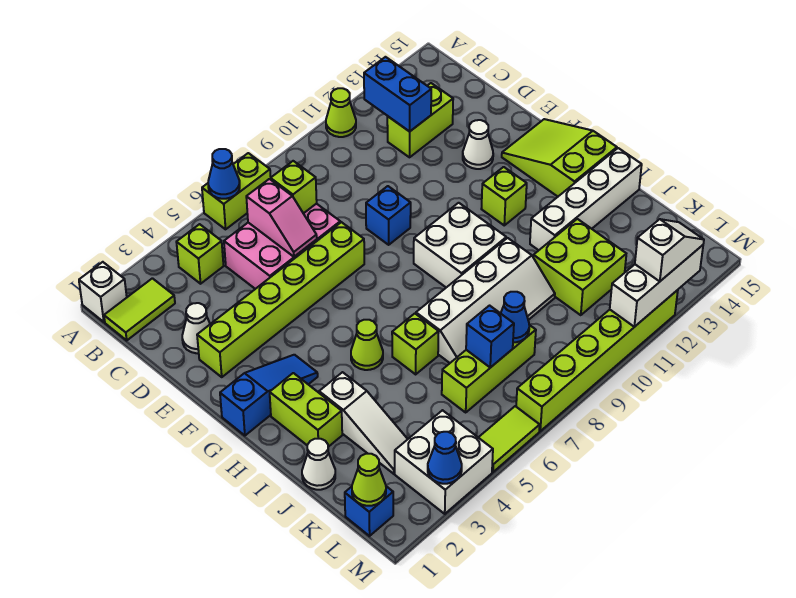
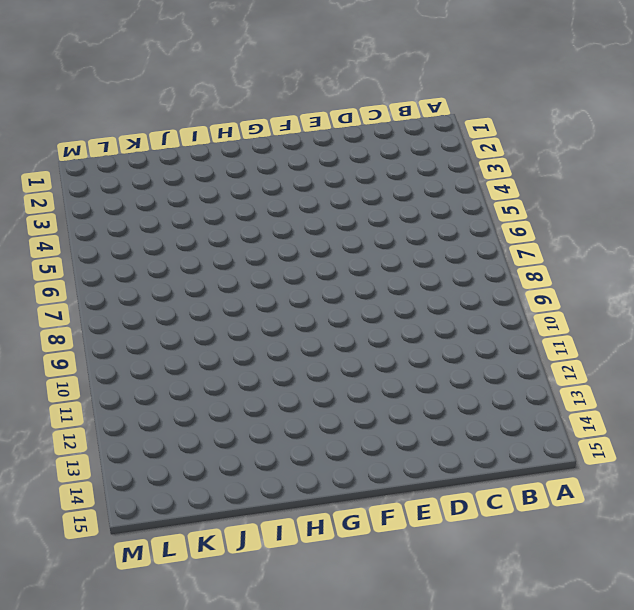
none -> white 1x1 brick [79,262,127,322]
none -> lime 1x2 brick [202,153,271,229]
none -> lime 1x1 cone [326,88,356,137]
none -> lime 1x2 tile [104,278,175,340]

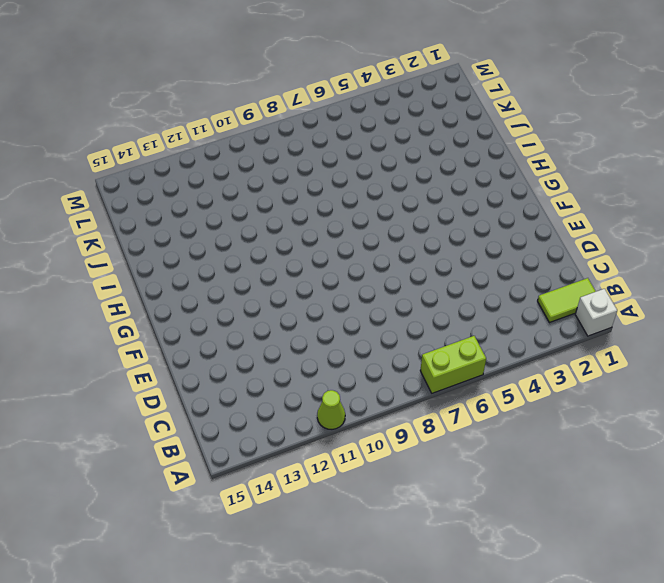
none -> lime 1x1 brick [176,224,223,284]
none -> pink 2x3 brick [224,204,340,289]
none -> lime 1x2 brick [387,83,453,157]
none -> white 1x1 cone [182,303,210,353]

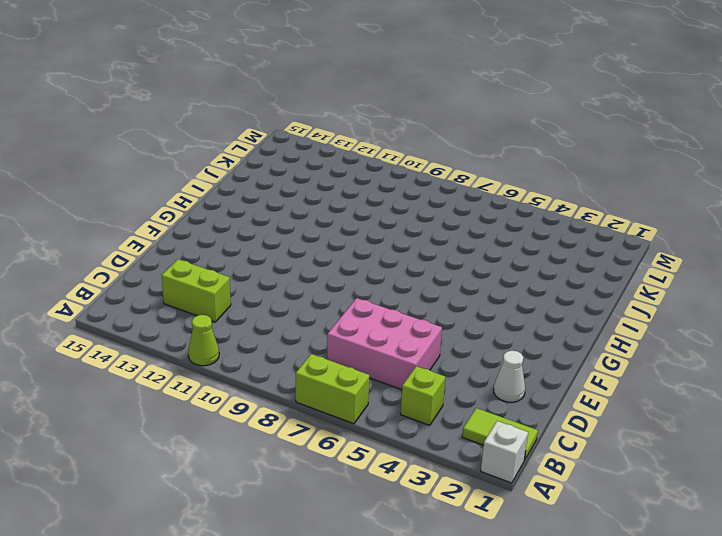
none -> lime 1x6 brick [197,222,364,377]
none -> blue 1x1 brick [366,186,411,245]
none -> white 1x1 cone [463,120,493,169]
none -> lime 2x3 slope [502,119,617,197]

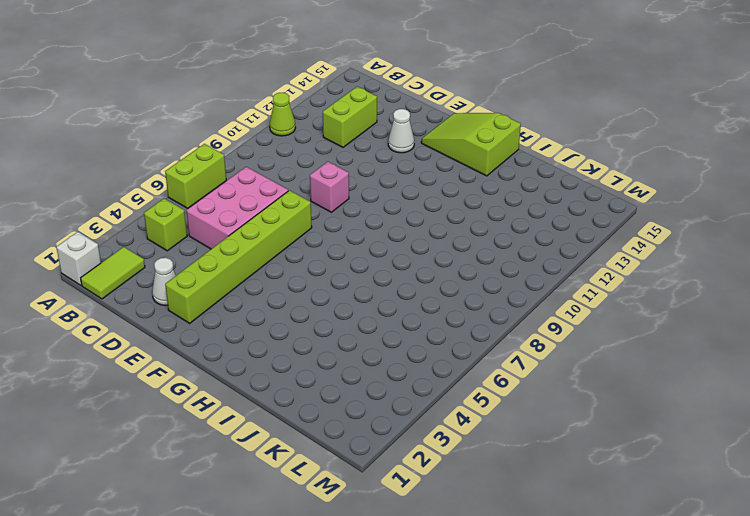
pink 1x1 brick [310,162,349,212] -> blue 1x1 brick [366,186,411,245]
none -> blue 1x3 slope [220,355,318,436]
none -> white 2x2 brick [414,203,506,287]
none -> lime 1x1 brick [481,167,527,225]
none -> lime 1x2 brick [270,373,342,447]

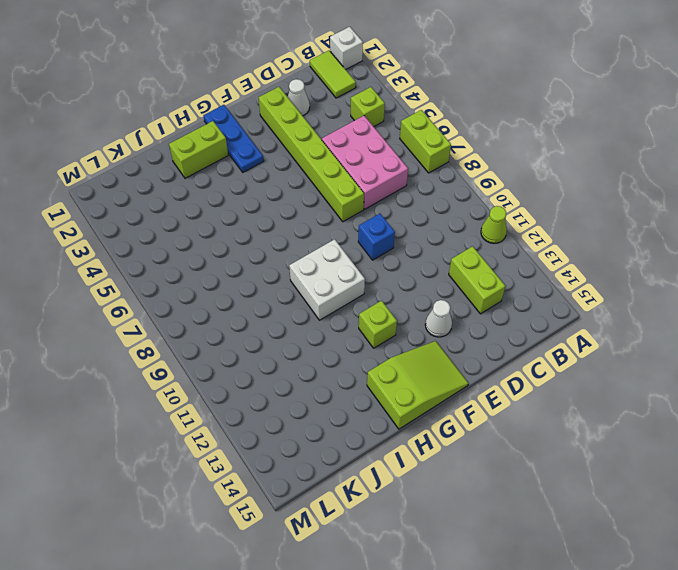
blue 1x3 plate [203,105,264,172] -> blue 1x3 slope [220,355,318,436]
none -> lime 1x1 cone [351,320,383,370]
none -> white 1x3 slope [319,372,408,474]
none -> lime 1x1 brick [392,314,439,374]
none -> white 2x4 slope [416,238,555,363]

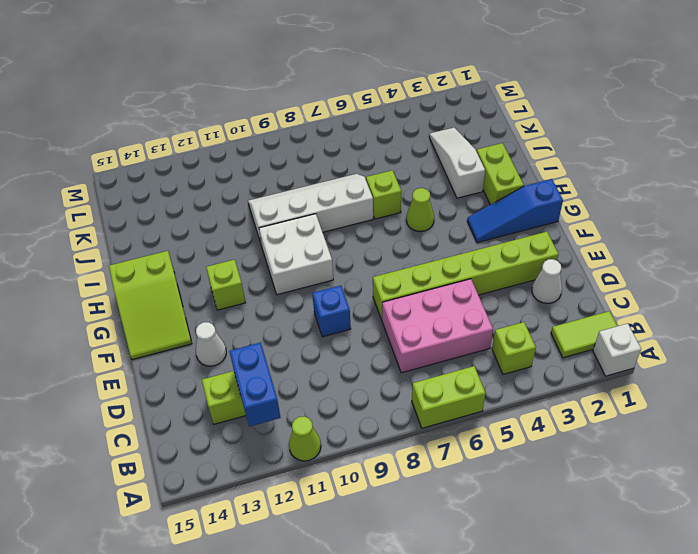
none -> white 1x4 brick [530,148,642,250]
none -> white 1x1 cone [302,439,335,490]
none -> lime 2x2 brick [533,219,626,315]
none -> lime 1x3 brick [442,325,536,412]

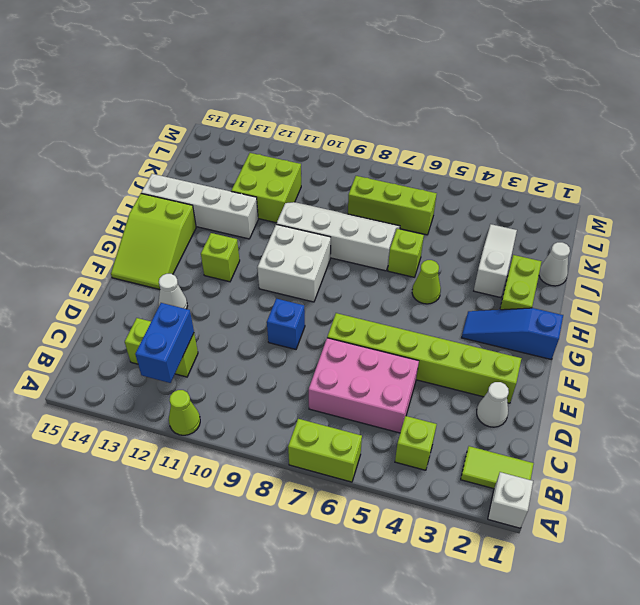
none -> blue 1x1 brick [345,486,393,536]
none -> white 2x2 brick [395,410,493,514]
none -> lime 1x2 tile [478,406,540,472]
none -> lime 1x6 brick [516,290,678,431]

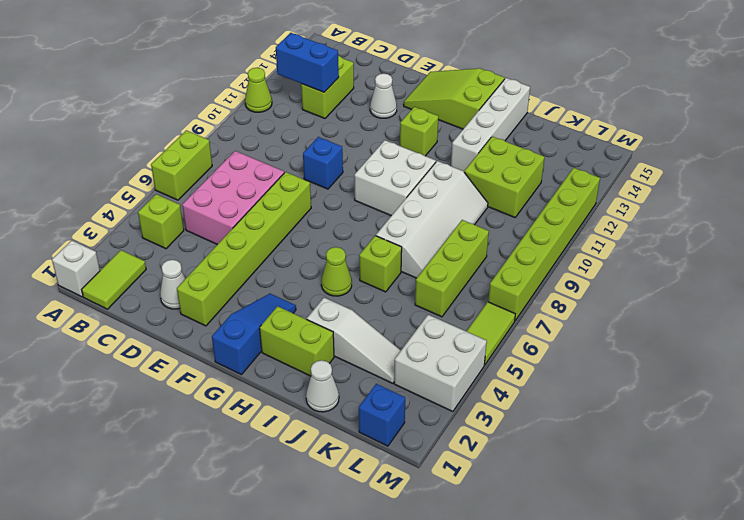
none -> blue 1x1 cone [208,149,240,199]
none -> pink 1x2 slope [246,179,317,257]
none -> lime 1x1 brick [271,161,317,214]
none -> blue 1x1 brick [466,306,514,368]

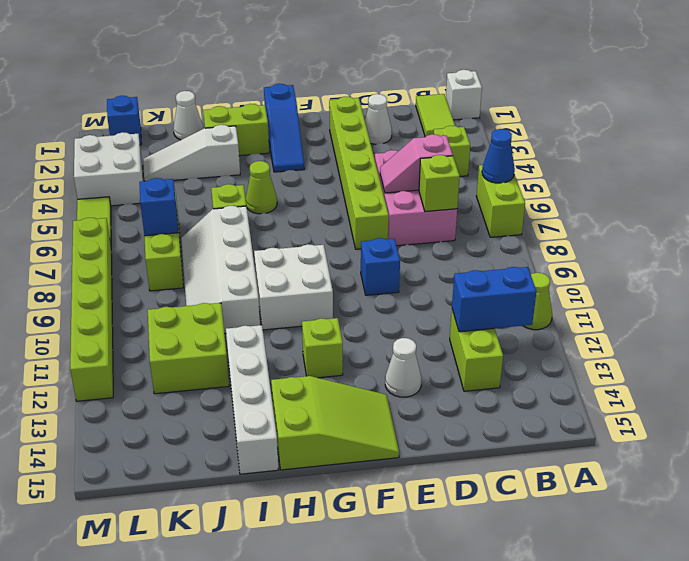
none -> blue 1x1 cone [501,292,529,342]
none -> lime 1x1 cone [352,454,386,506]
none -> blue 1x1 cone [428,432,462,484]
none -> white 1x3 brick [610,245,703,327]

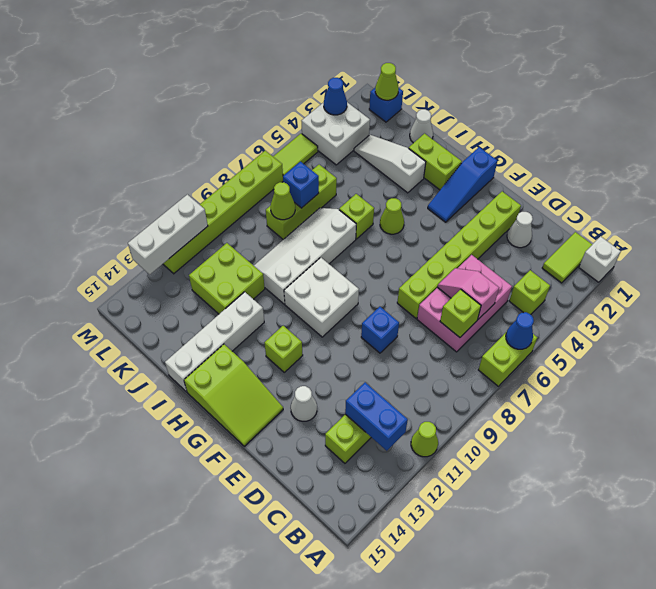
lime 1x1 cone [271,182,295,220] -> blue 1x1 cone [501,292,529,342]
none -> white 1x2 slope [635,219,704,281]

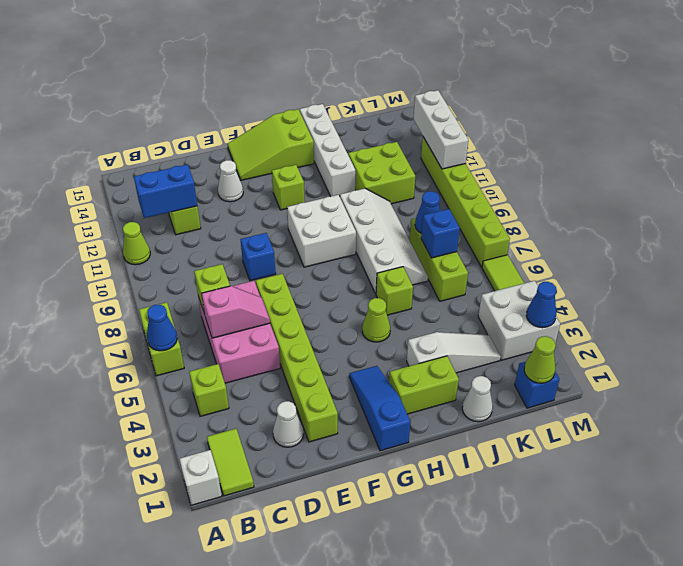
none -> white 1x2 slope [635,219,704,281]

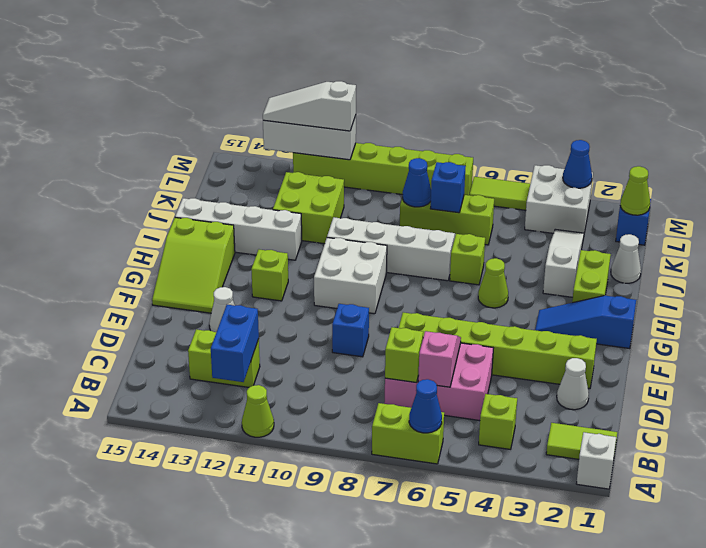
white 1x3 slope [263,81,356,131] -> white 1x2 slope [635,219,704,281]

